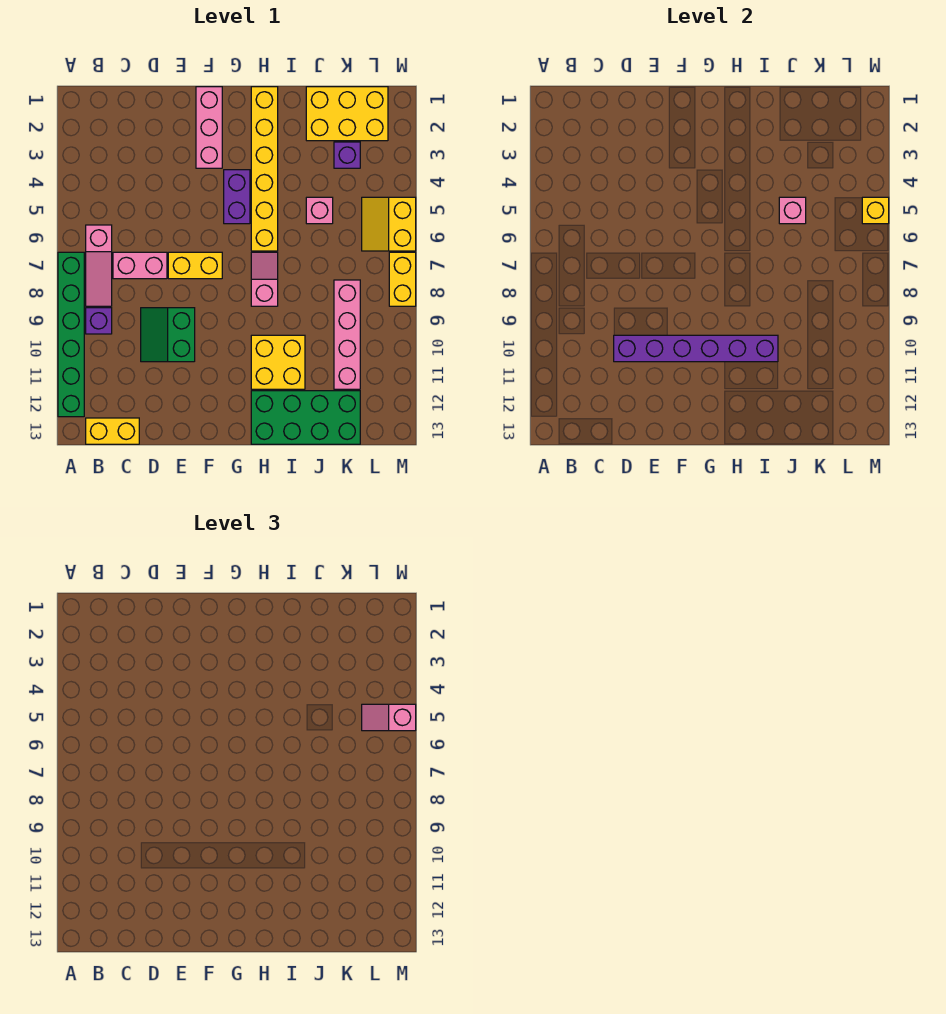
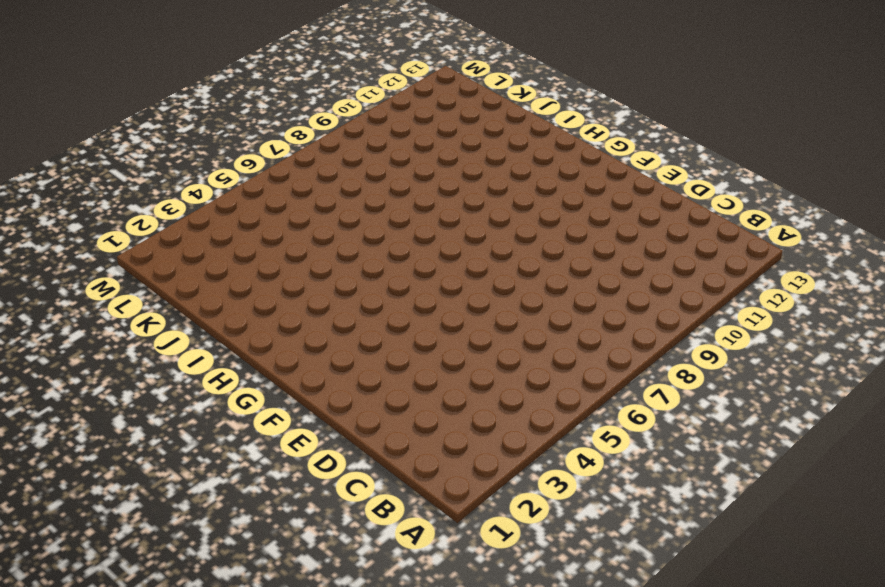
none -> green 1x6 brick [58,252,84,417]
none -> pink 1x3 slope [86,225,112,306]
none -> purple 1x1 brick [86,308,112,334]

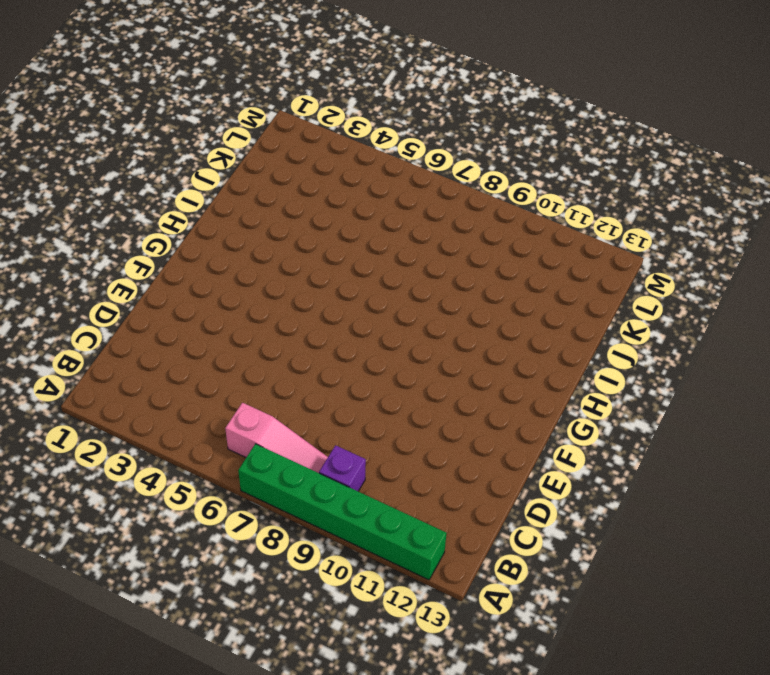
none -> yellow 1x2 brick [86,418,139,444]
none -> pink 1x2 brick [113,252,167,279]
none -> green 2x2 slope [141,308,195,362]

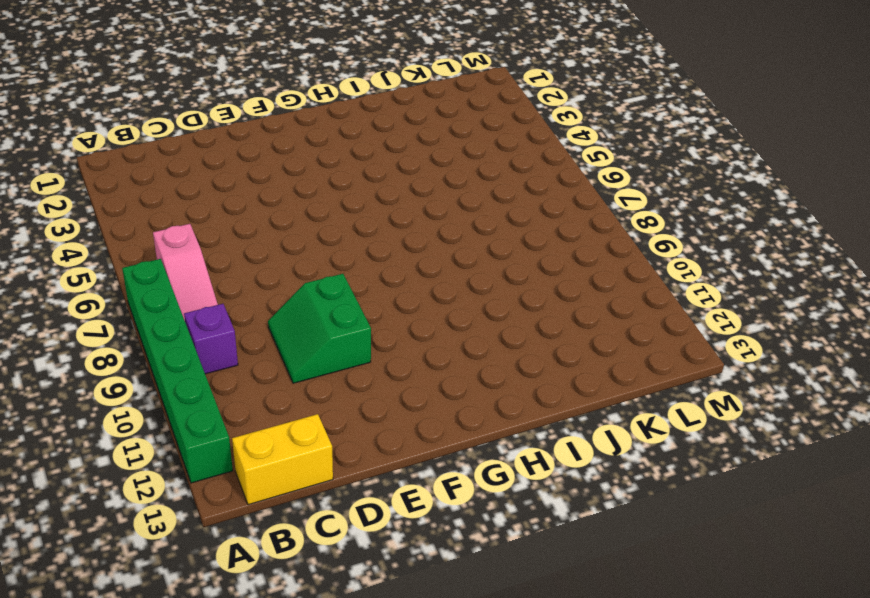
none -> pink 1x2 brick [113,252,167,279]
none -> yellow 1x2 brick [168,252,222,279]
none -> pink 1x3 brick [196,87,222,168]

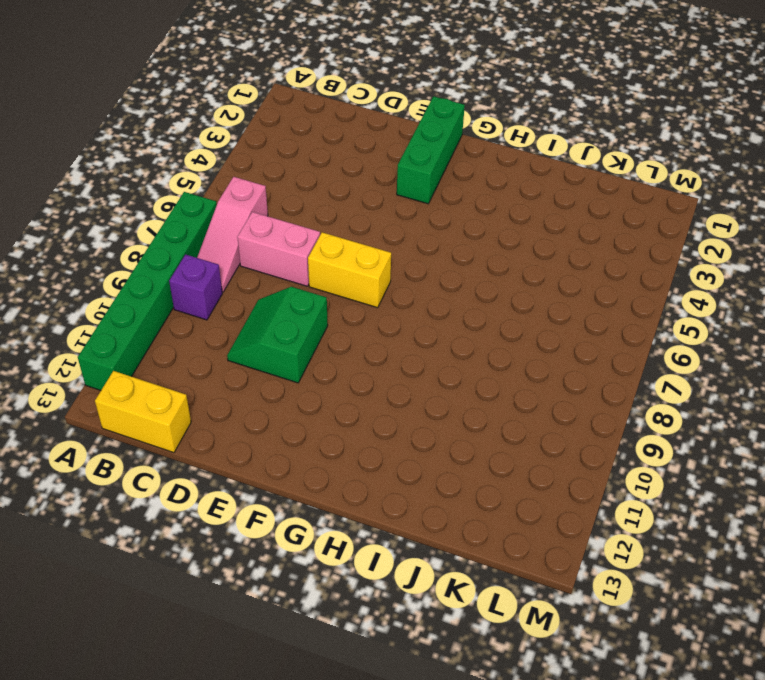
green 1x3 brick [397,96,465,204] -> pink 1x3 brick [196,87,222,168]
none -> purple 1x2 brick [224,170,250,224]
none -> yellow 1x6 brick [251,87,278,251]
none -> pink 1x2 slope [251,252,278,306]

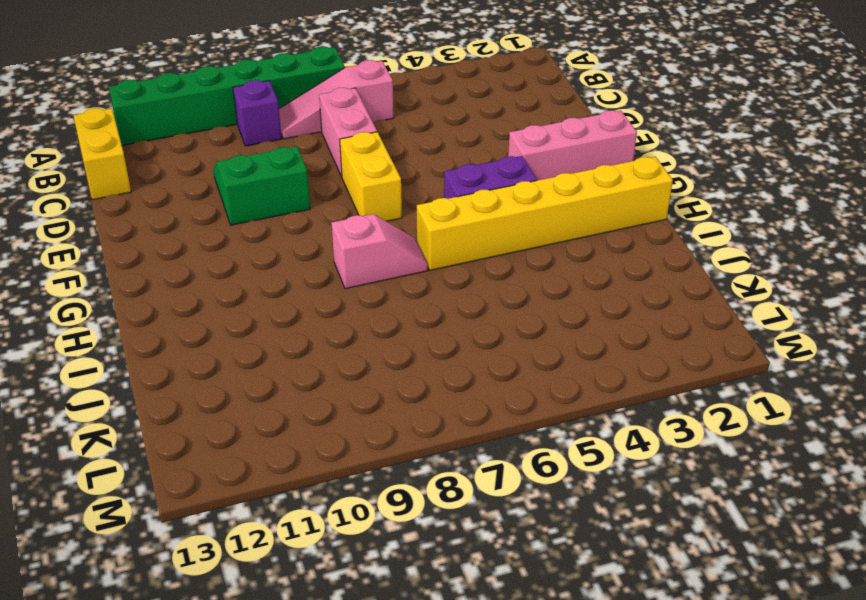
none -> yellow 2x2 brick [251,335,305,389]
none -> green 2x4 brick [251,391,360,444]
none -> yellow 2x3 brick [306,87,388,141]

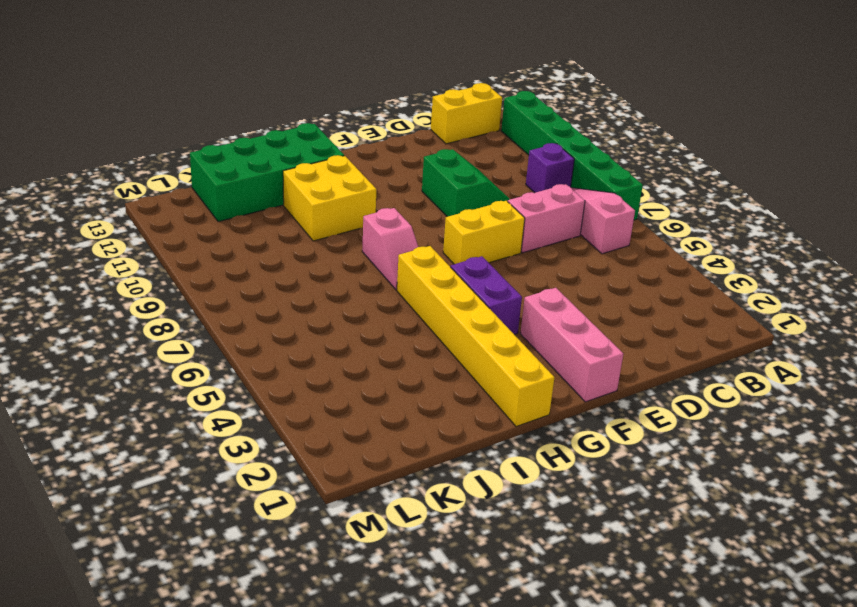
none -> yellow 2x3 brick [306,87,388,141]
none -> pink 1x1 brick [306,197,333,224]
none -> purple 1x1 brick [334,142,360,168]

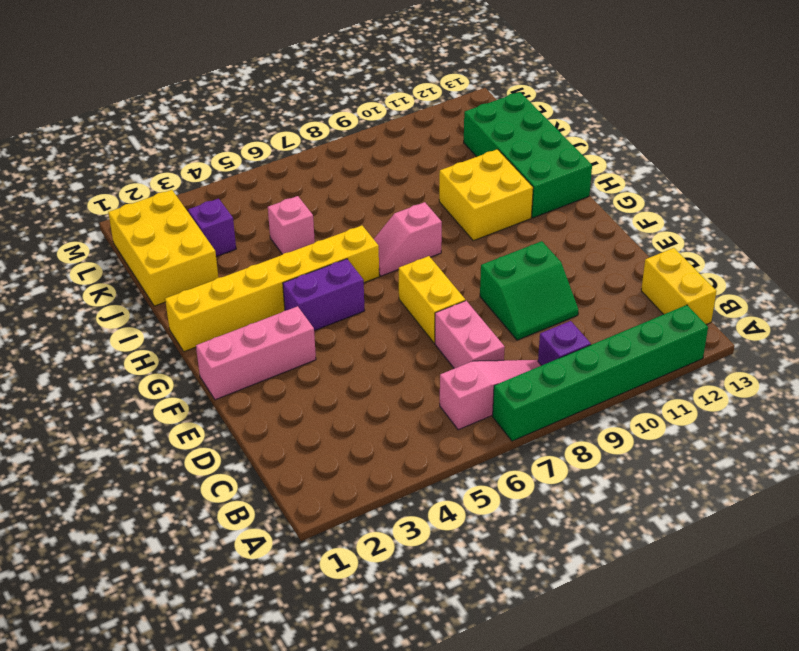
none -> pink 1x4 brick [334,280,360,389]
none -> yellow 2x2 slope [362,197,416,251]
none -> yellow 1x2 brick [389,252,416,306]

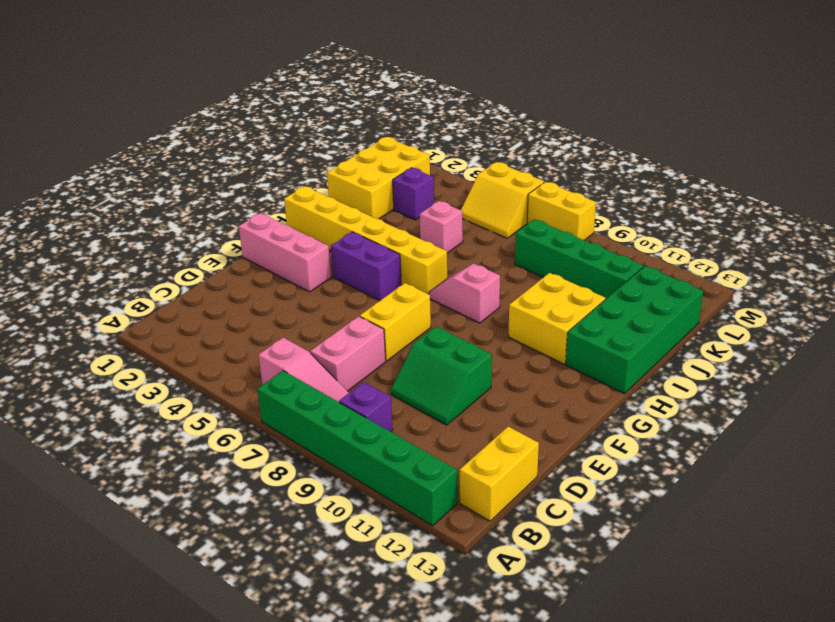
green 1x4 brick [515,219,643,300] -> pink 1x4 brick [334,280,360,389]
none -> purple 1x6 brick [614,335,778,362]
none -> pink 1x1 brick [779,197,806,224]
none -> yellow 1x1 brick [862,197,889,224]

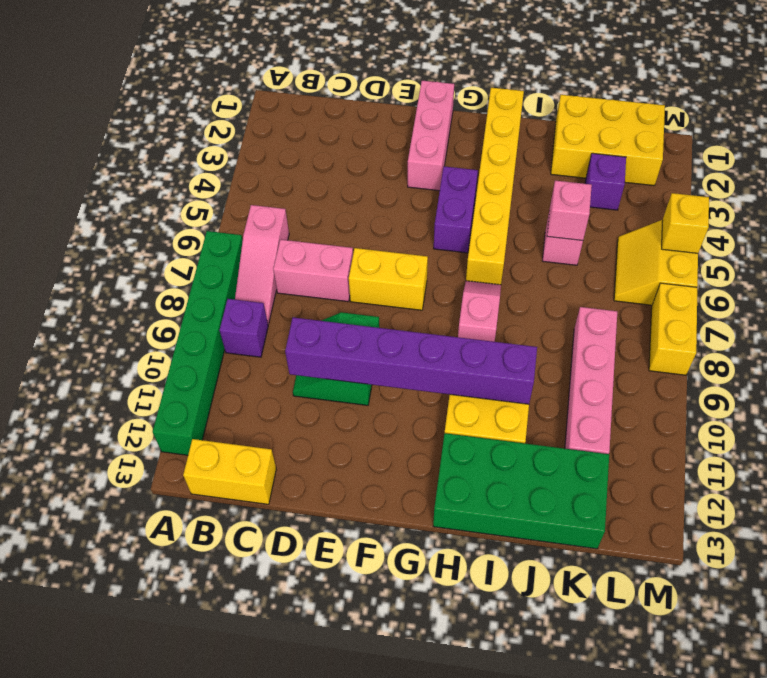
none -> pink 1x2 slope [362,704,416,731]

